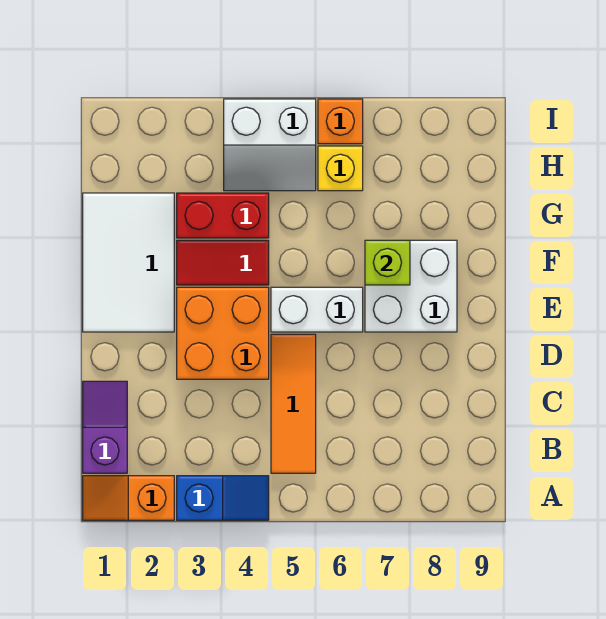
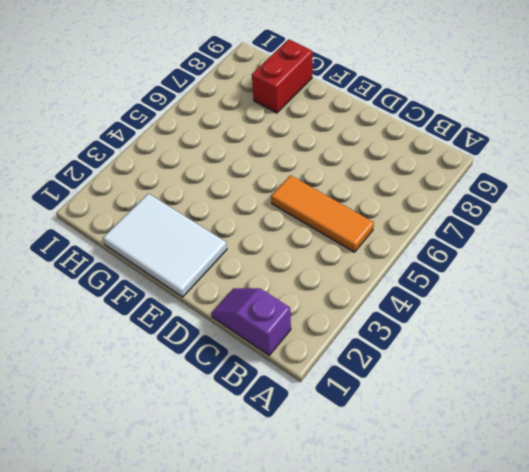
red 1x2 brick [252,39,313,113] -> red 1x2 brick moved to [177,193,269,238]
none -> orange 1x2 slope [83,476,174,520]
none -> blue 1x2 slope [177,476,269,520]
none -> orange 2x2 brick [177,287,269,379]

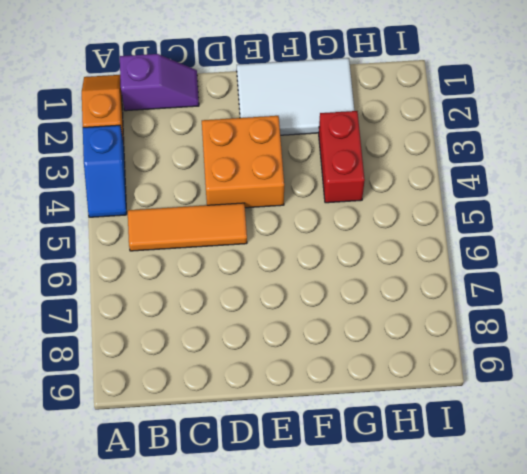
none -> white 1x2 brick [271,287,363,332]
none -> white 2x2 brick [365,240,457,332]
none -> red 1x2 tile [177,240,269,285]

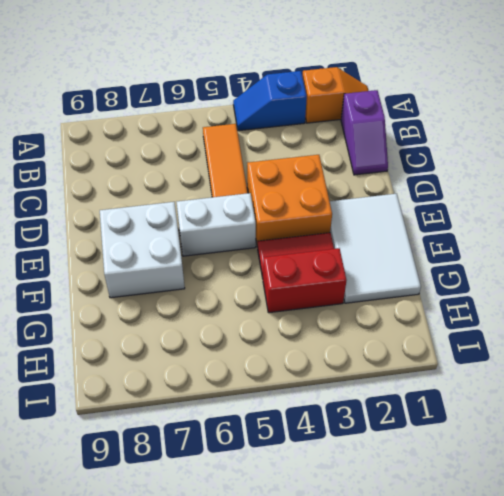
none -> white 2x2 slope [224,99,316,191]
none -> yellow 1x1 brick [318,146,363,191]
none -> orange 1x1 brick [318,99,363,144]

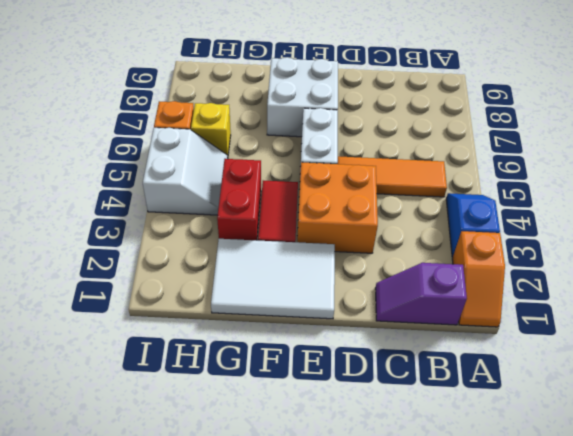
none -> lime 1x1 brick [365,240,410,285]

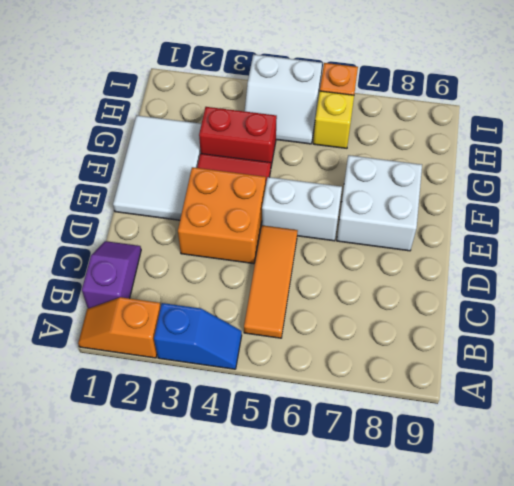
none -> lime 1x1 brick [365,240,410,285]

